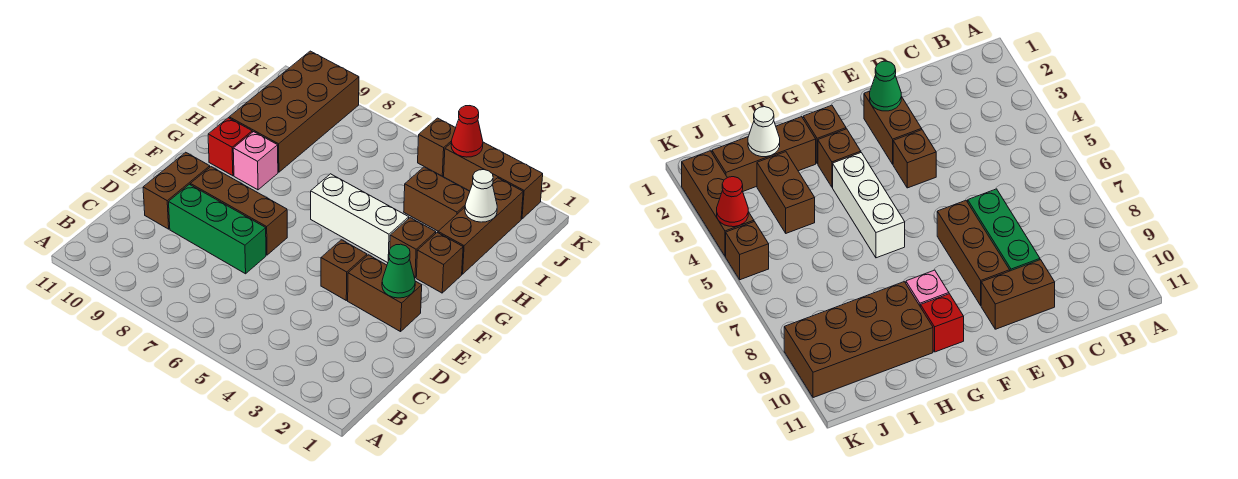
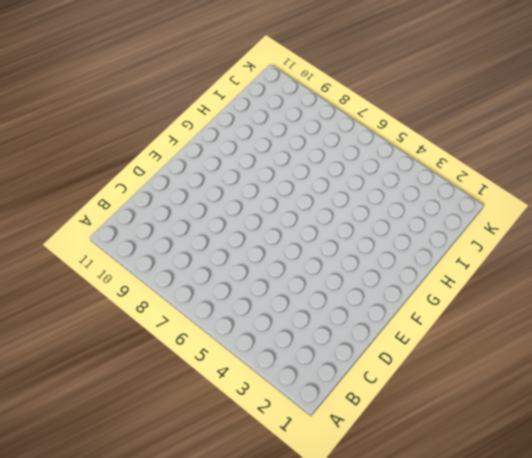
none -> green 1x3 brick [169,184,266,274]
none -> brown 1x2 brick [143,152,210,229]
none -> brown 1x2 brick [348,255,422,332]

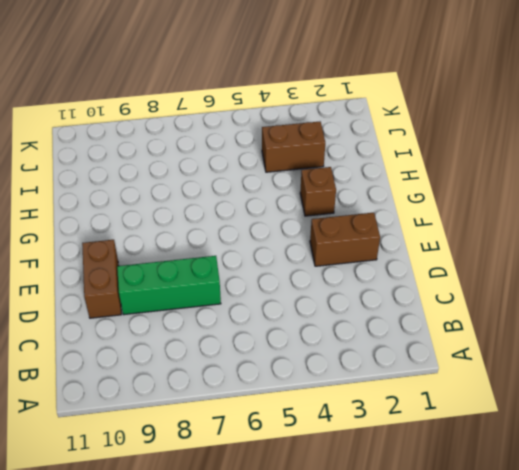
none -> brown 1x1 brick [321,240,367,300]
none -> brown 1x3 brick [190,167,287,255]
none -> brown 1x1 brick [416,233,463,293]

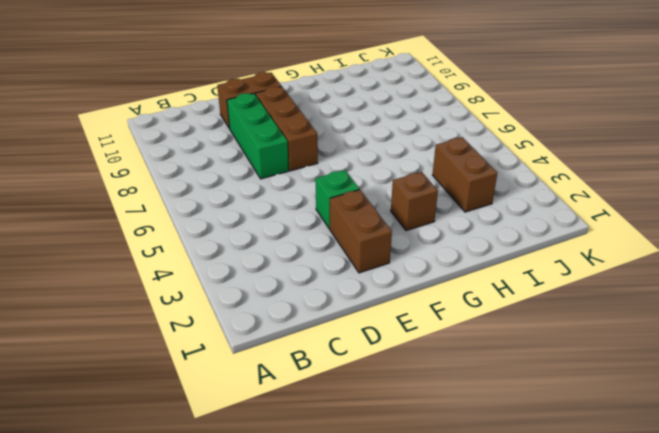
green 1x1 brick [316,170,359,229] -> brown 1x1 brick [321,240,367,300]
none -> brown 1x1 brick [416,233,463,293]
none -> white 1x3 brick [311,174,409,263]
none -> pink 1x1 brick [233,132,278,190]

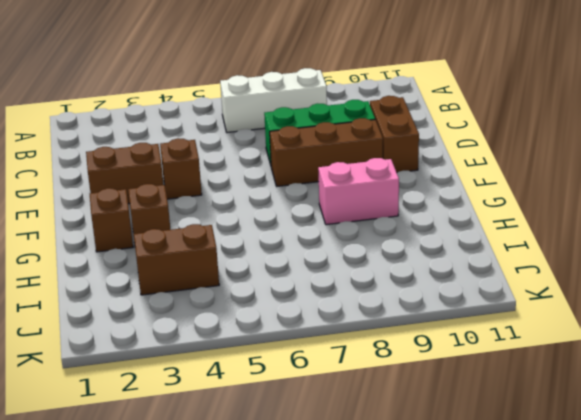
white 1x3 brick [220,68,327,133] -> white 1x3 brick moved to [311,174,409,263]
pink 1x2 brick [318,158,399,225] -> pink 1x1 brick [233,132,278,190]
none -> red 1x1 brick [208,118,252,176]
none -> brown 1x3 brick [438,178,523,274]
none -> brown 2x4 brick [229,51,359,172]

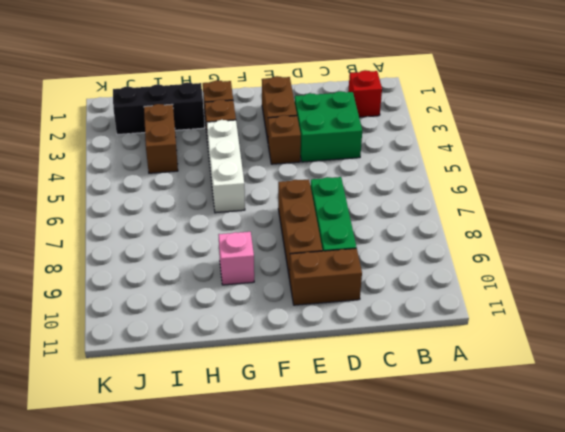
red 1x1 brick [348,70,382,117] -> red 1x1 brick moved to [208,118,252,176]
green 2x2 brick [295,91,362,162] -> none
black 1x3 brick [113,82,205,135] -> brown 1x3 brick [438,178,523,274]
none -> brown 2x4 brick [229,51,359,172]
none -> brown 1x3 brick [444,142,543,219]
none -> brown 1x1 brick [418,118,455,176]

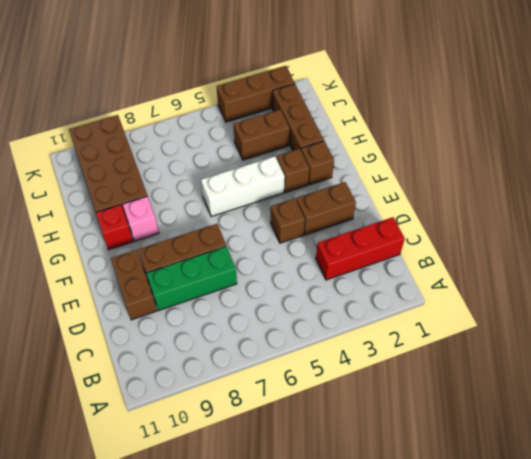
red 1x3 brick [316,217,405,280] -> none
none -> brown 1x1 brick [418,118,455,176]
none -> green 1x1 cone [382,244,415,298]
none -> white 1x1 cone [465,170,497,222]

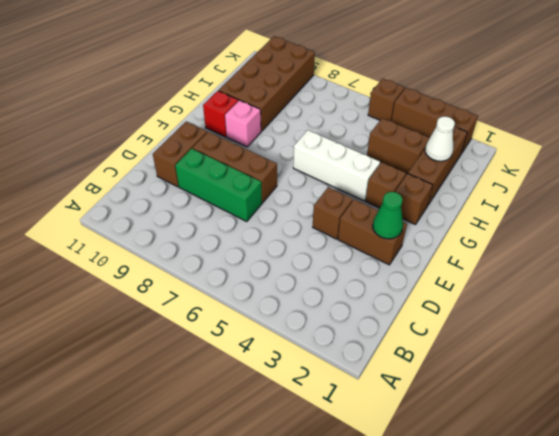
none -> red 1x1 cone [451,106,483,157]

